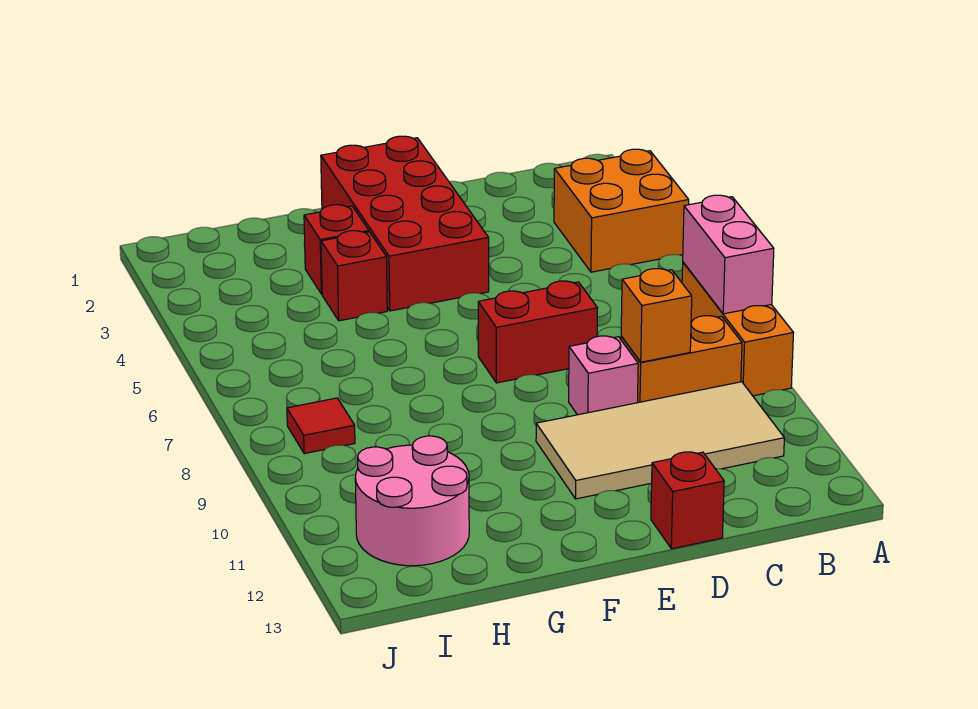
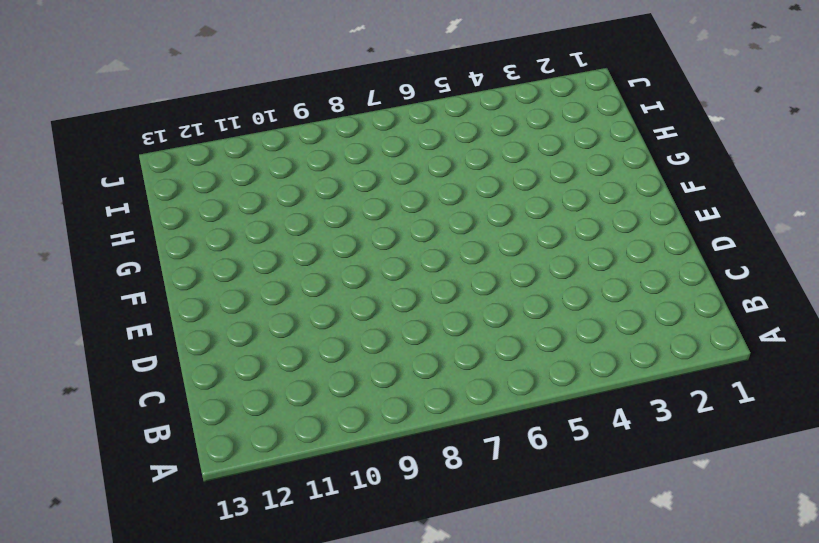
none -> orange 2x2 brick [554,149,689,272]
none -> orange 1x3 brick [682,262,793,396]
none -> orange 1x2 brick [621,316,742,403]

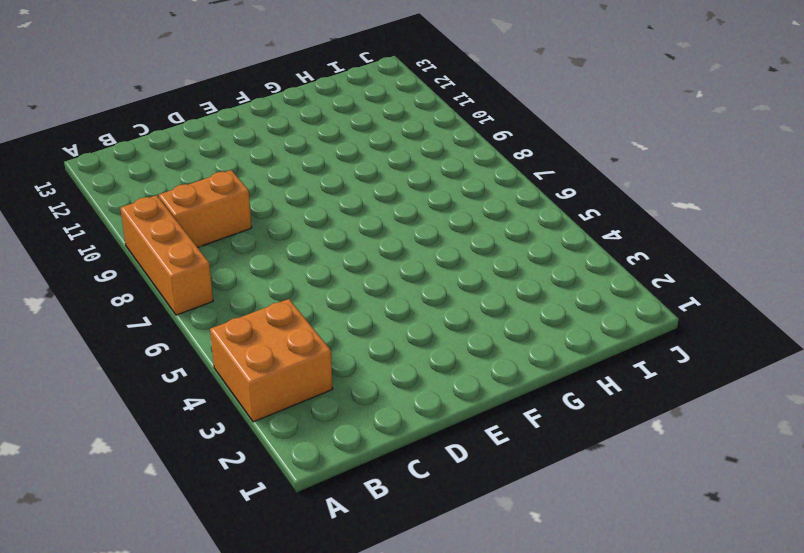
none -> tan 2x4 tile [536,382,784,499]
none -> red 1x2 brick [478,281,598,383]
none -> pink 1x1 brick [569,336,638,415]

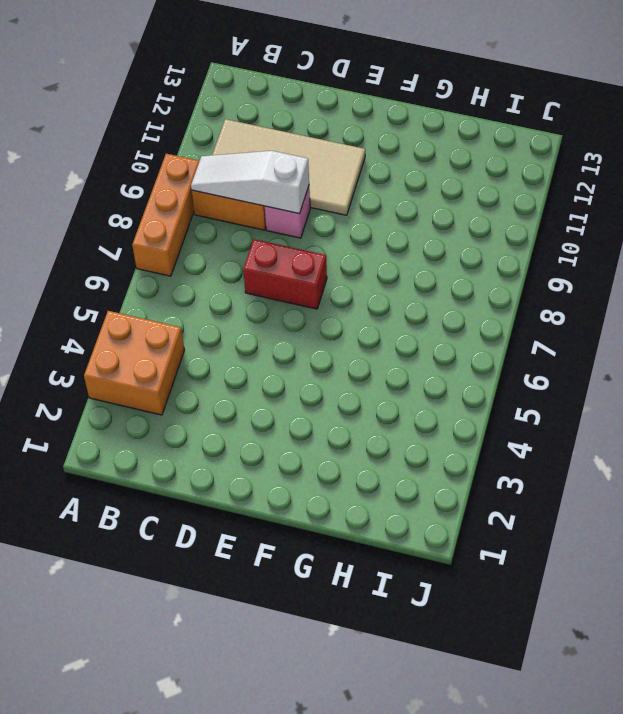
white 1x3 slope [191,151,309,214] -> orange 1x1 brick [621,269,692,362]
none -> red 1x1 brick [651,452,724,549]
none -> red 2x4 brick [321,136,489,311]
none -> red 1x1 brick [304,205,369,294]

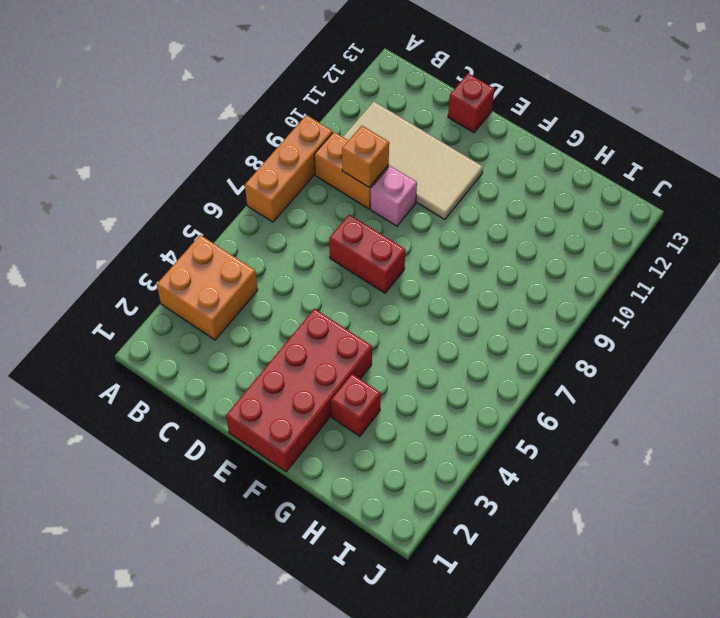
none -> red 1x1 brick [321,231,387,321]
none -> pink 2x2 round brick [355,436,469,566]
none -> red 1x1 tile [287,398,355,454]

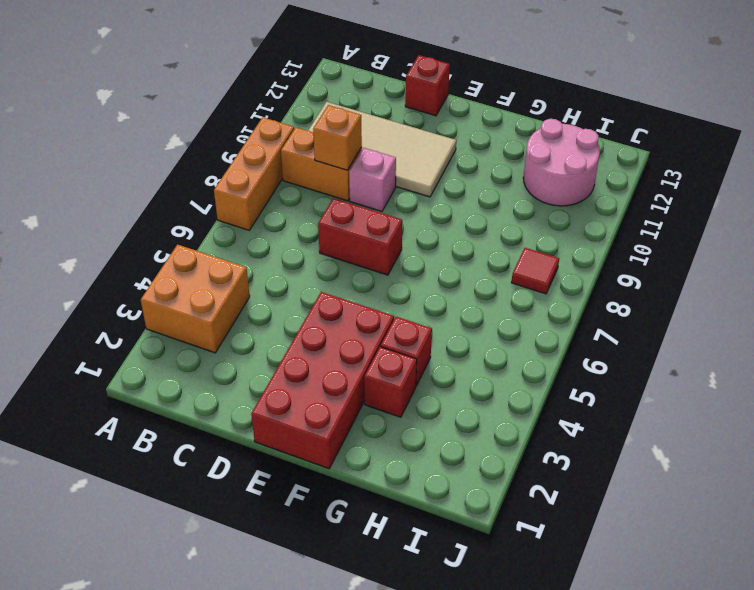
none -> pink 1x2 brick [683,195,774,314]

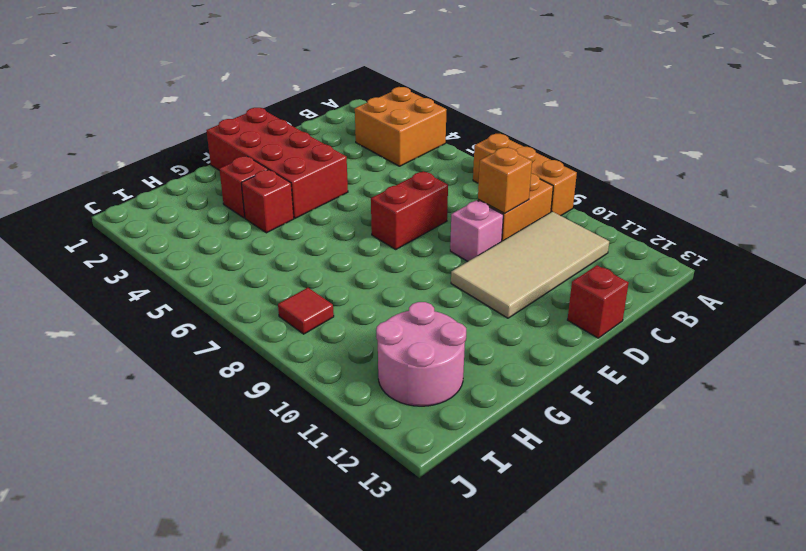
none -> pink 1x2 brick [683,195,774,314]

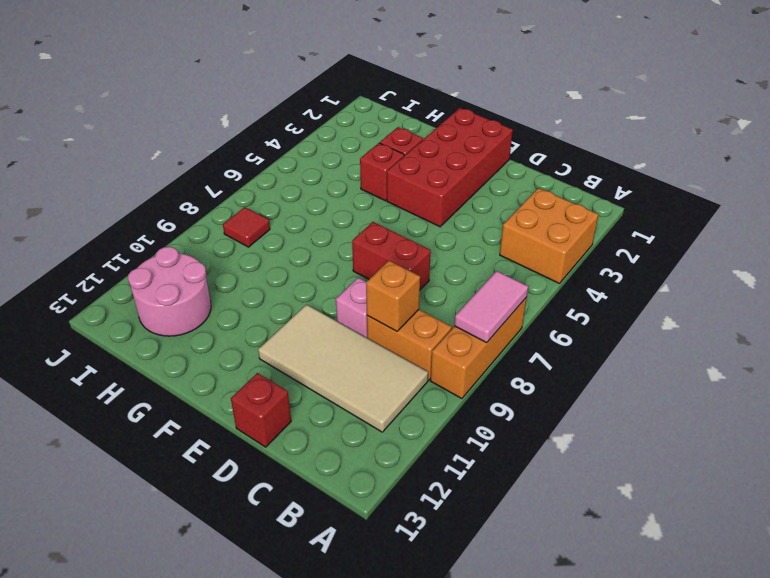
pink 1x2 tile [454,271,528,343] -> pink 1x2 brick [683,195,774,314]

